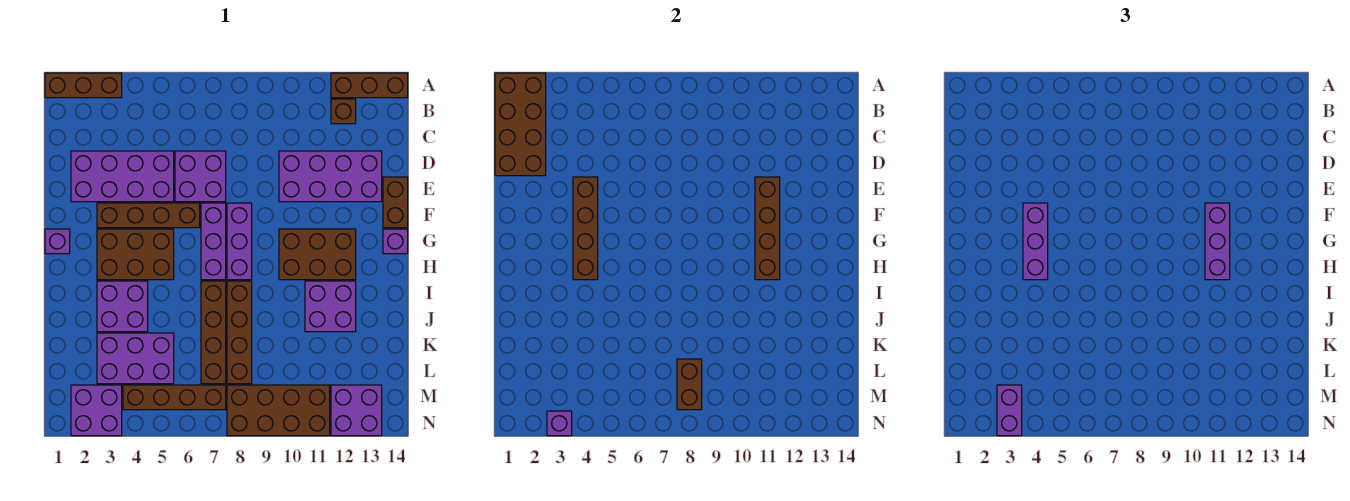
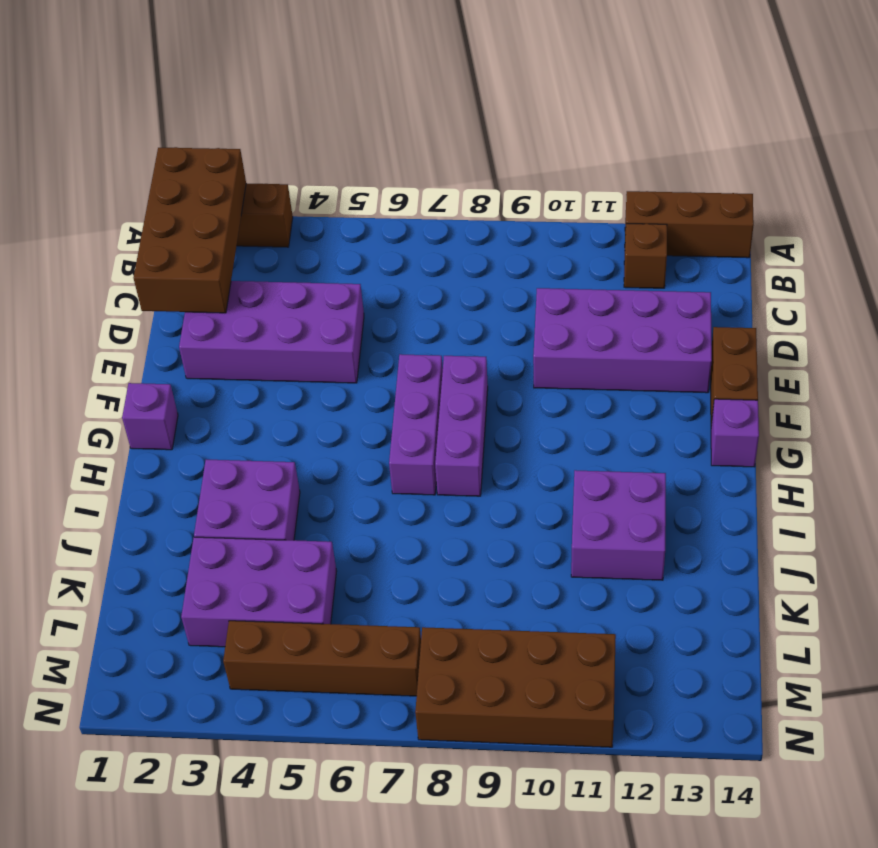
none -> purple 2x2 brick [175,151,226,202]
none -> brown 1x4 brick [97,203,200,228]
none -> brown 2x3 brick [97,229,174,280]
none -> brown 2x3 brick [279,229,356,280]

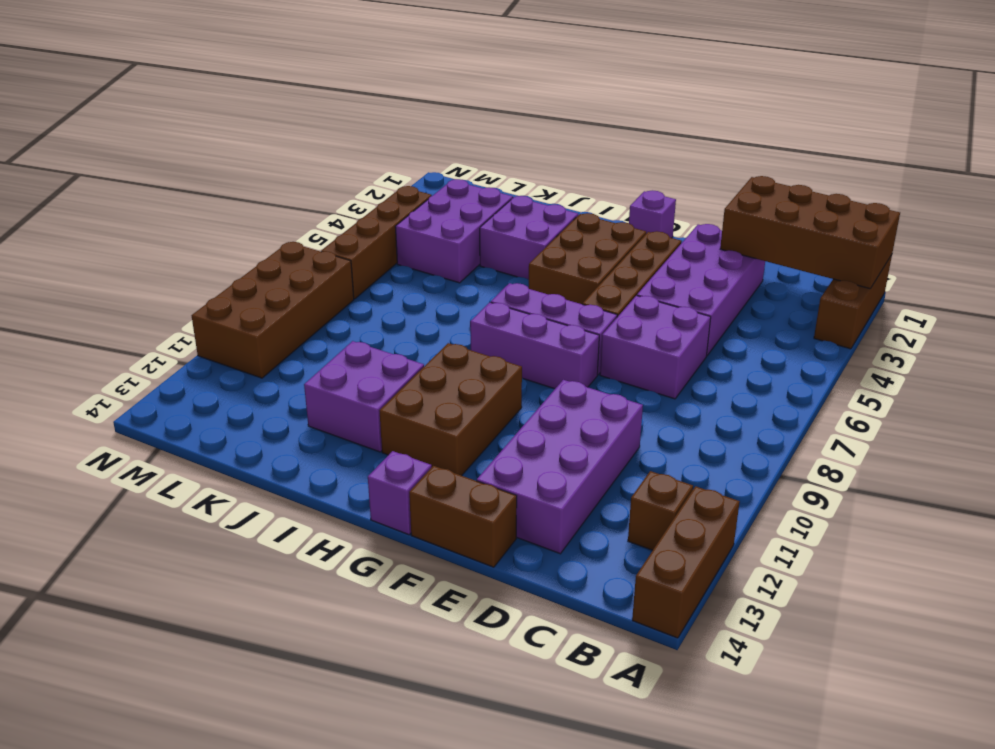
none -> brown 1x4 brick [201,281,226,384]
none -> brown 1x4 brick [227,281,252,384]
none -> purple 2x2 brick [71,385,122,436]
none -> purple 2x2 brick [331,385,382,436]

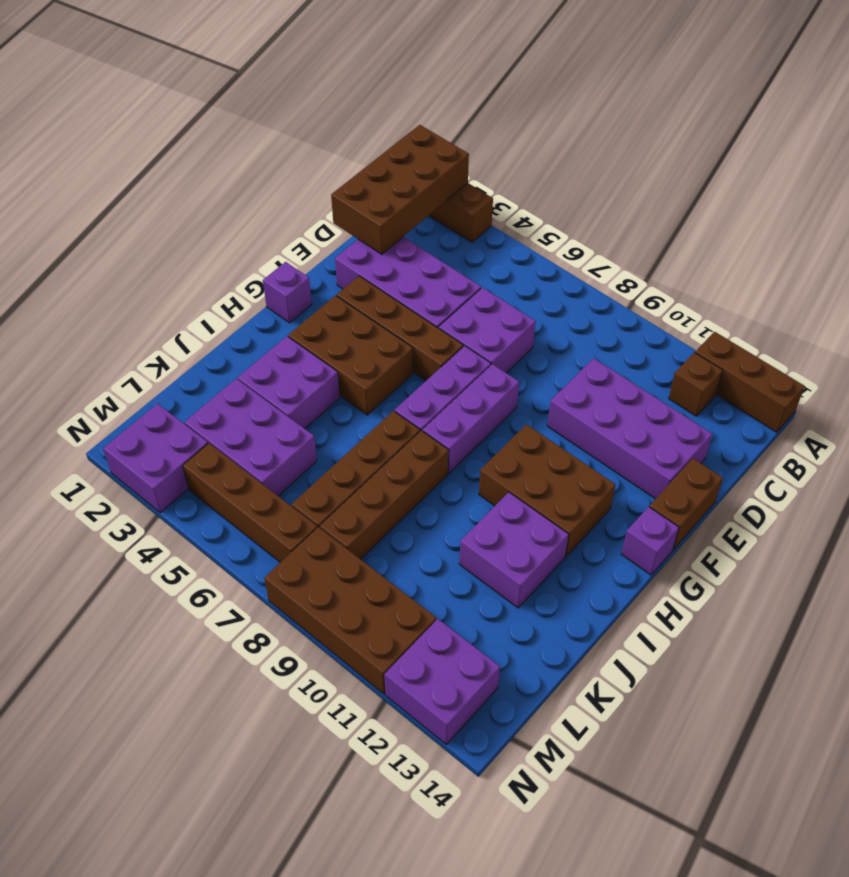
none -> brown 1x4 brick [573,177,598,280]
none -> brown 1x4 brick [755,177,780,280]
none -> brown 1x2 brick [677,359,702,410]
none -> purple 1x1 brick [547,411,572,436]

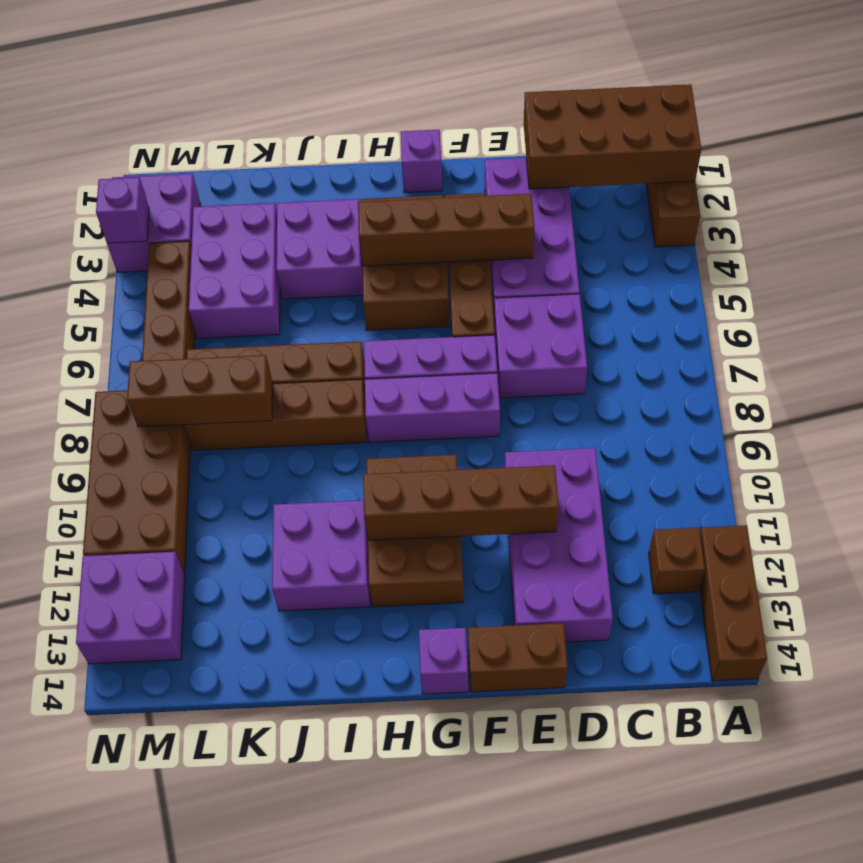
brown 1x3 brick [127,355,273,427] -> brown 1x2 brick [677,359,702,410]
none -> purple 1x3 brick [1023,203,1048,280]
none -> purple 1x3 brick [1205,203,1230,280]
none -> purple 1x2 brick [997,385,1022,436]

